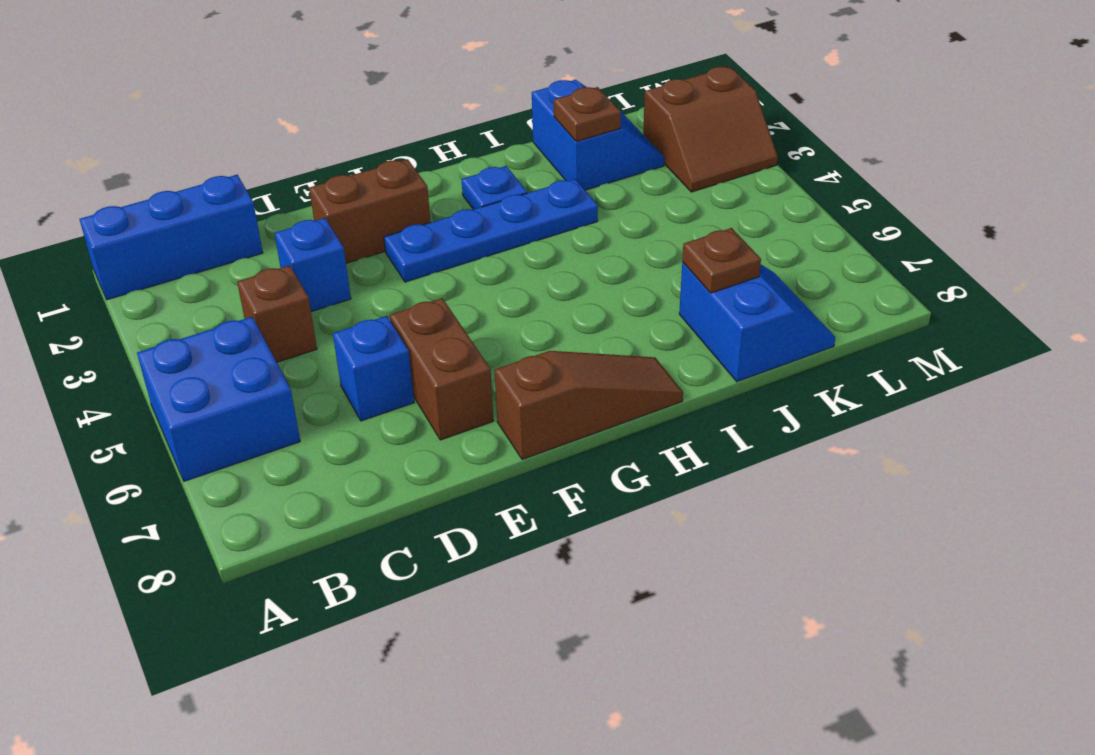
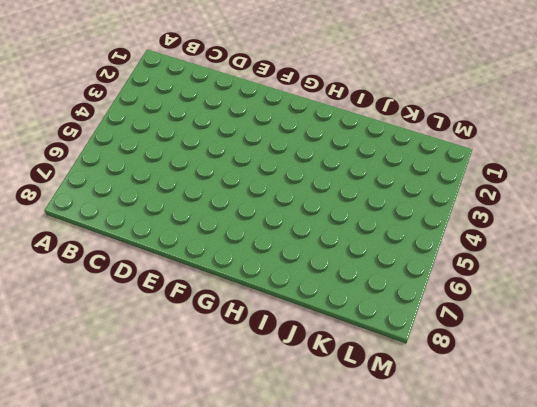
none -> blue 1x3 brick [79,175,263,300]
none -> blue 2x2 brick [137,317,300,481]
none -> brown 1x1 brick [237,266,317,362]

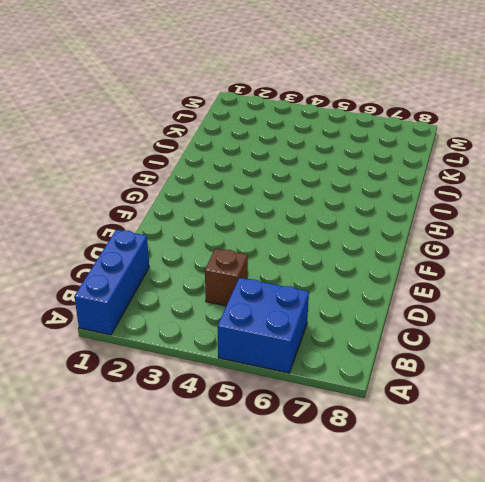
none -> blue 1x1 brick [275,218,351,312]
none -> blue 1x1 brick [333,316,414,421]
none -> brown 1x2 brick [309,159,431,263]

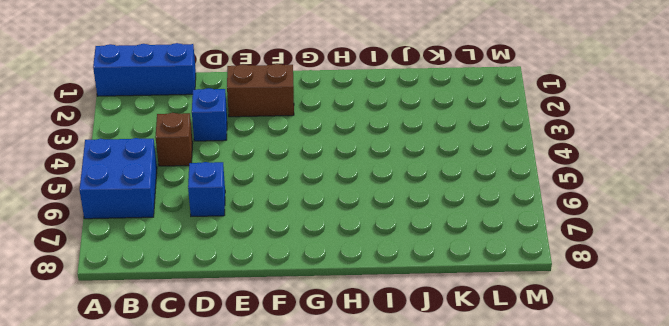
none -> brown 1x2 brick [390,298,494,440]
none -> blue 1x4 plate [384,179,598,282]
none -> brown 1x3 slope [495,351,683,460]

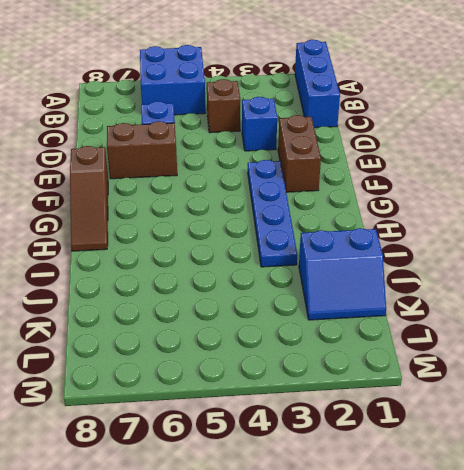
none -> blue 1x1 plate [462,166,527,210]
none -> blue 2x2 slope [679,262,835,382]
none -> brown 2x2 slope [643,67,778,192]

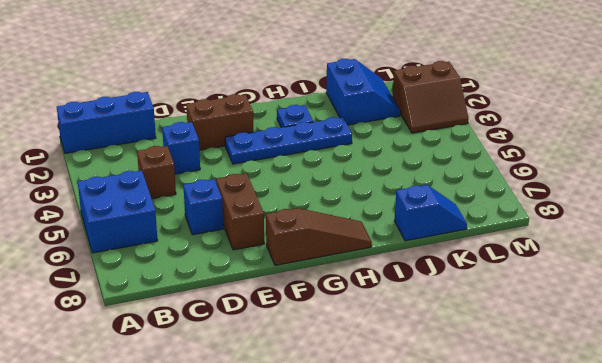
blue 1x2 slope [394,185,467,241] -> blue 2x2 slope [679,262,835,382]
none -> brown 1x1 plate [554,87,621,141]
none -> brown 1x1 plate [682,228,761,293]

